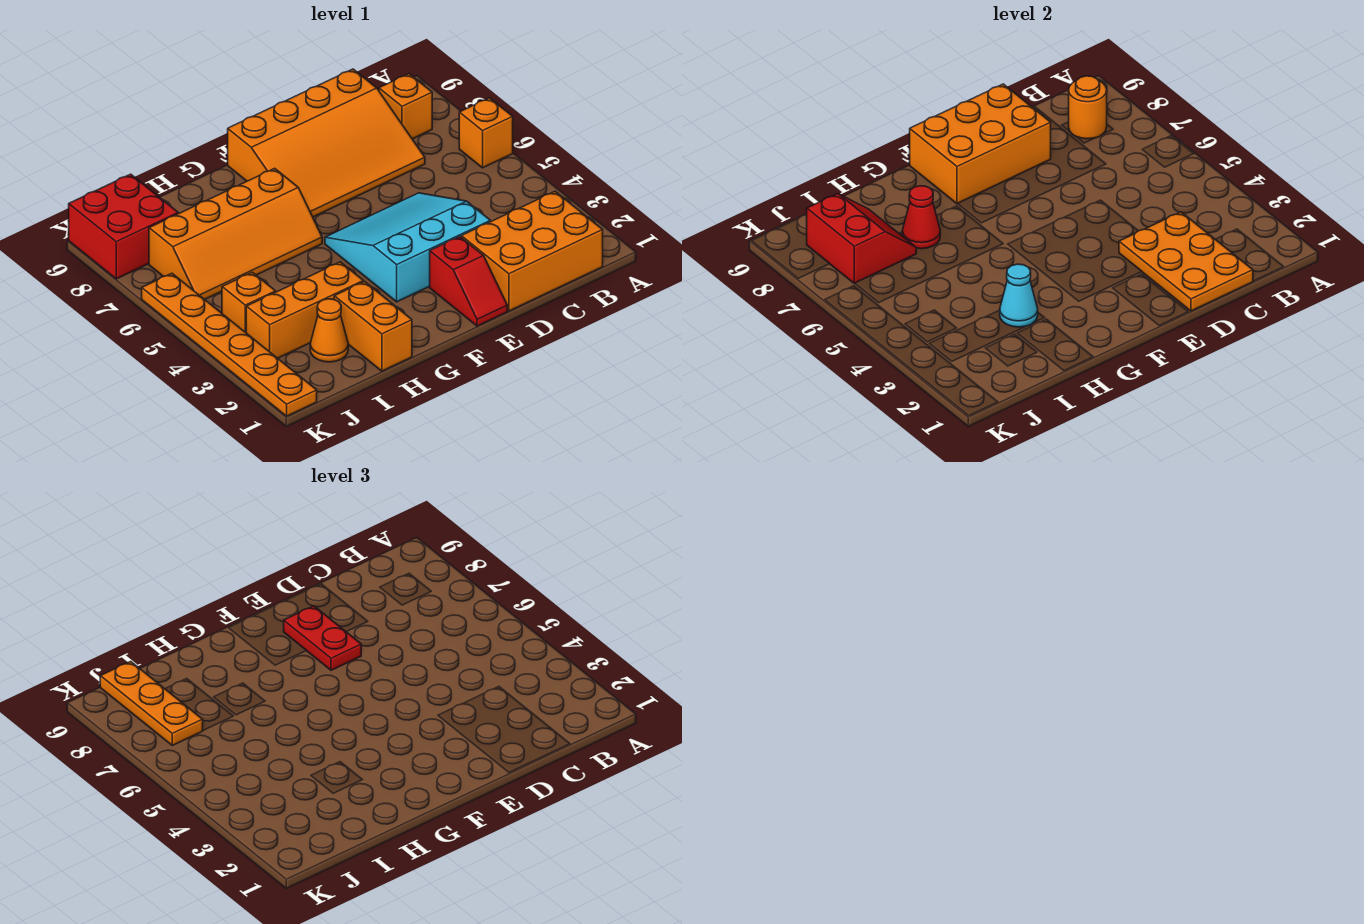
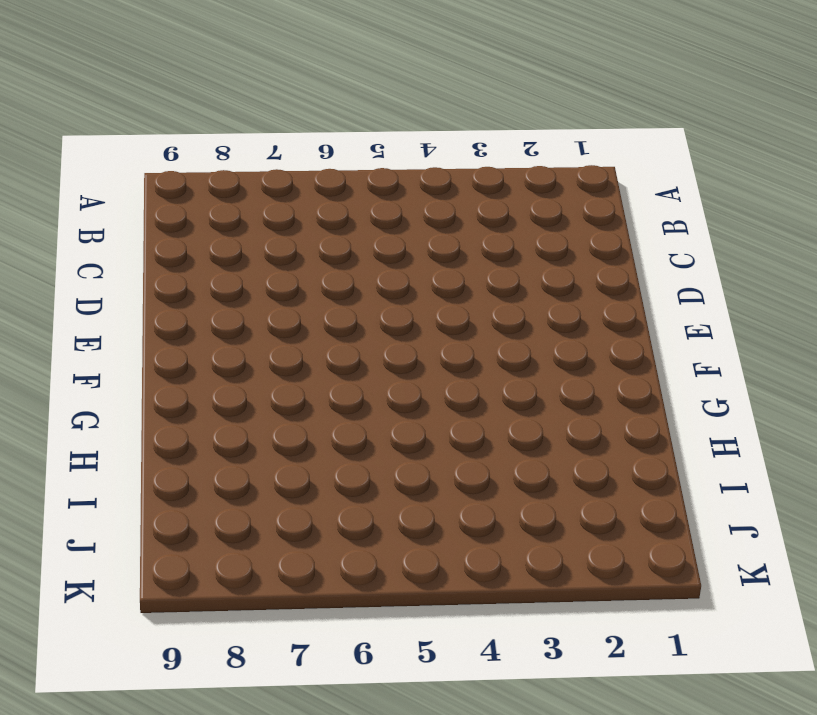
none -> orange 1x1 brick [459,98,513,168]
none -> orange 2x3 brick [461,191,603,311]
none -> orange 1x1 brick [379,74,432,139]

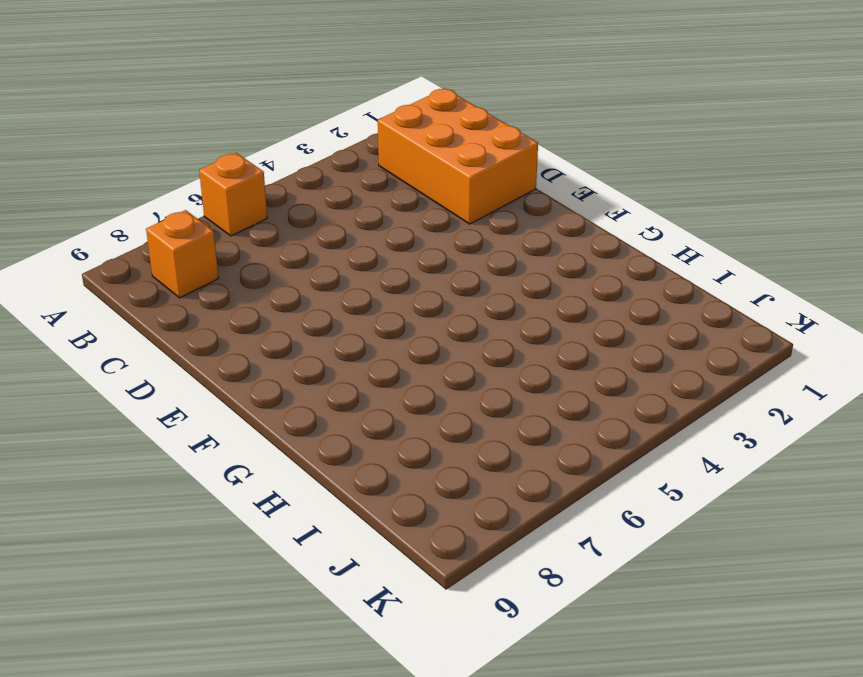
none -> orange 3x4 slope [228,69,425,217]
none -> cyan 3x3 slope [325,193,490,302]
none -> red 1x2 slope [430,236,507,326]

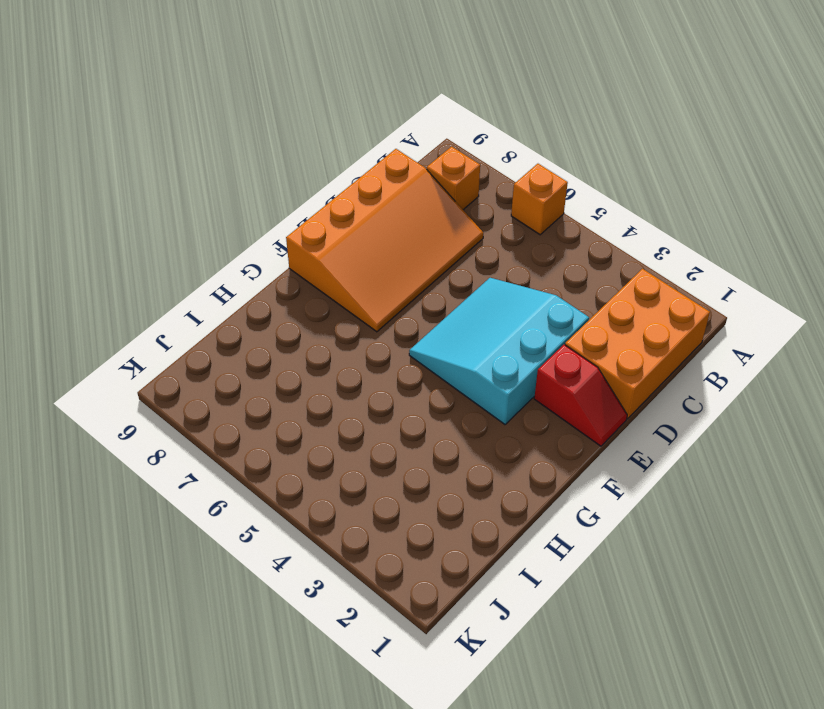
none -> orange 2x4 slope [149,168,322,299]
none -> orange 1x2 brick [334,282,412,371]
none -> orange 1x3 brick [246,262,363,358]

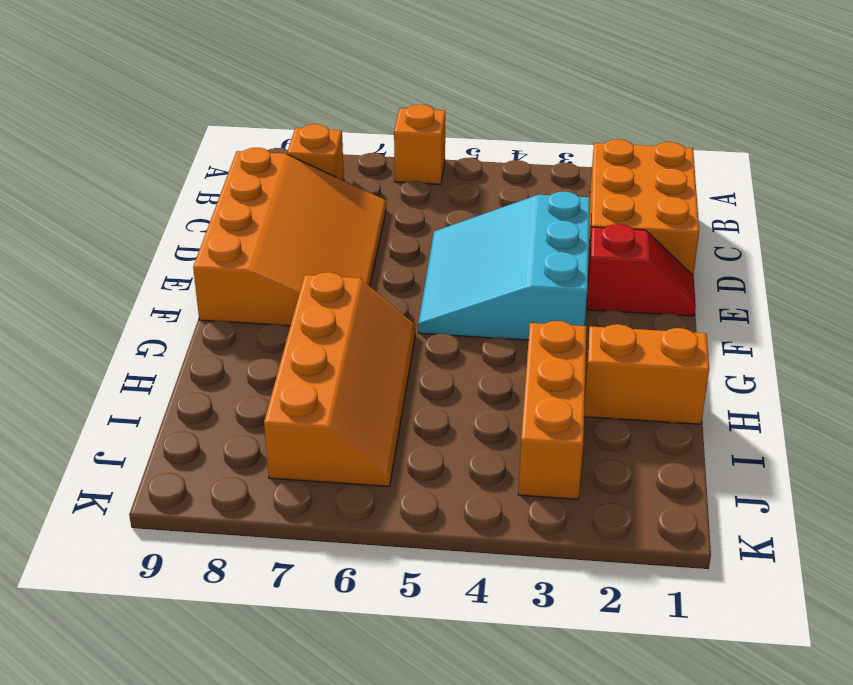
none -> orange 1x1 cone [310,299,348,362]
none -> orange 1x1 brick [222,272,276,332]
none -> red 2x2 brick [69,174,178,279]

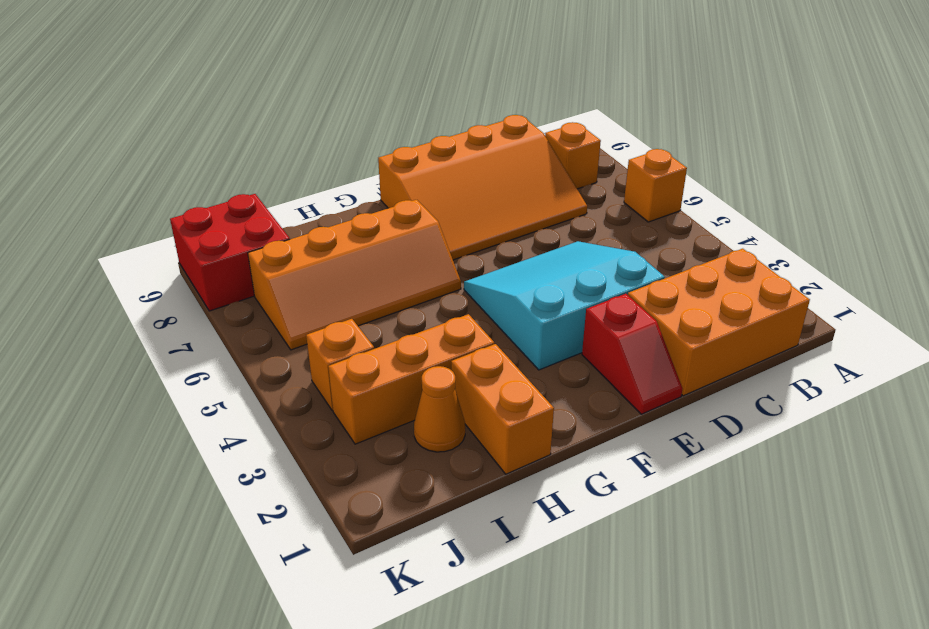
none -> orange 1x6 plate [142,273,317,416]
none -> orange 1x1 round brick [1069,76,1107,139]
none -> orange 2x3 plate [1119,212,1253,311]

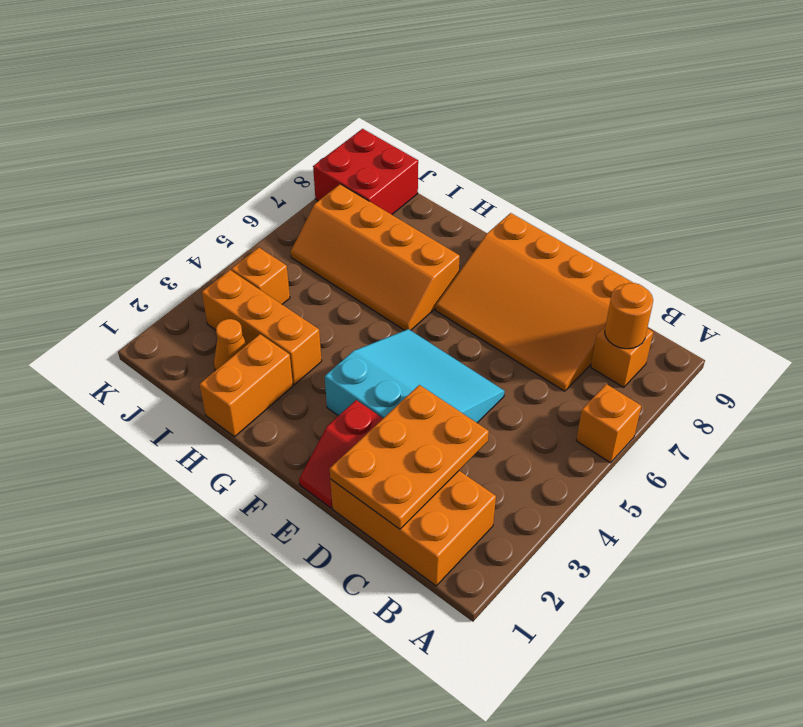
none -> orange 1x6 plate [142,273,317,416]
none -> orange 2x3 brick [910,84,1051,204]
none -> cyan 1x1 cone [1000,264,1038,327]

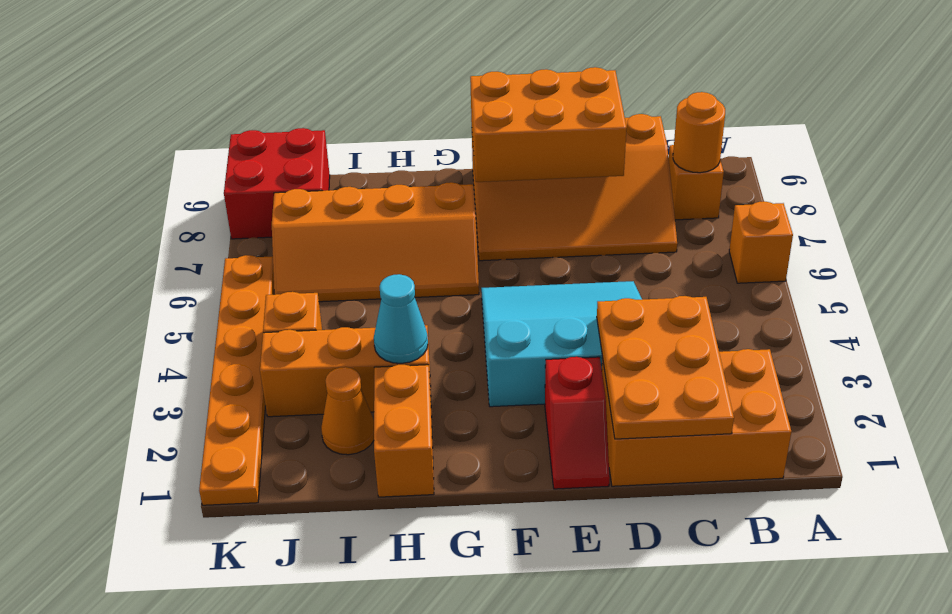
none -> red 1x1 cone [902,186,940,249]
none -> red 2x2 slope [807,194,916,283]
none -> red 1x2 plate [284,606,361,670]

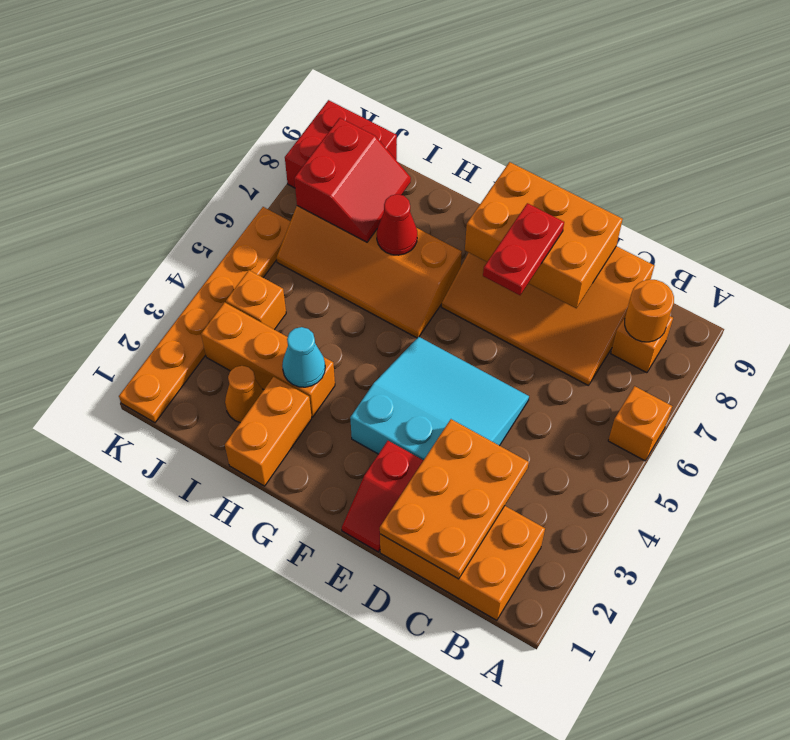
none -> orange 1x3 plate [100,661,203,745]

